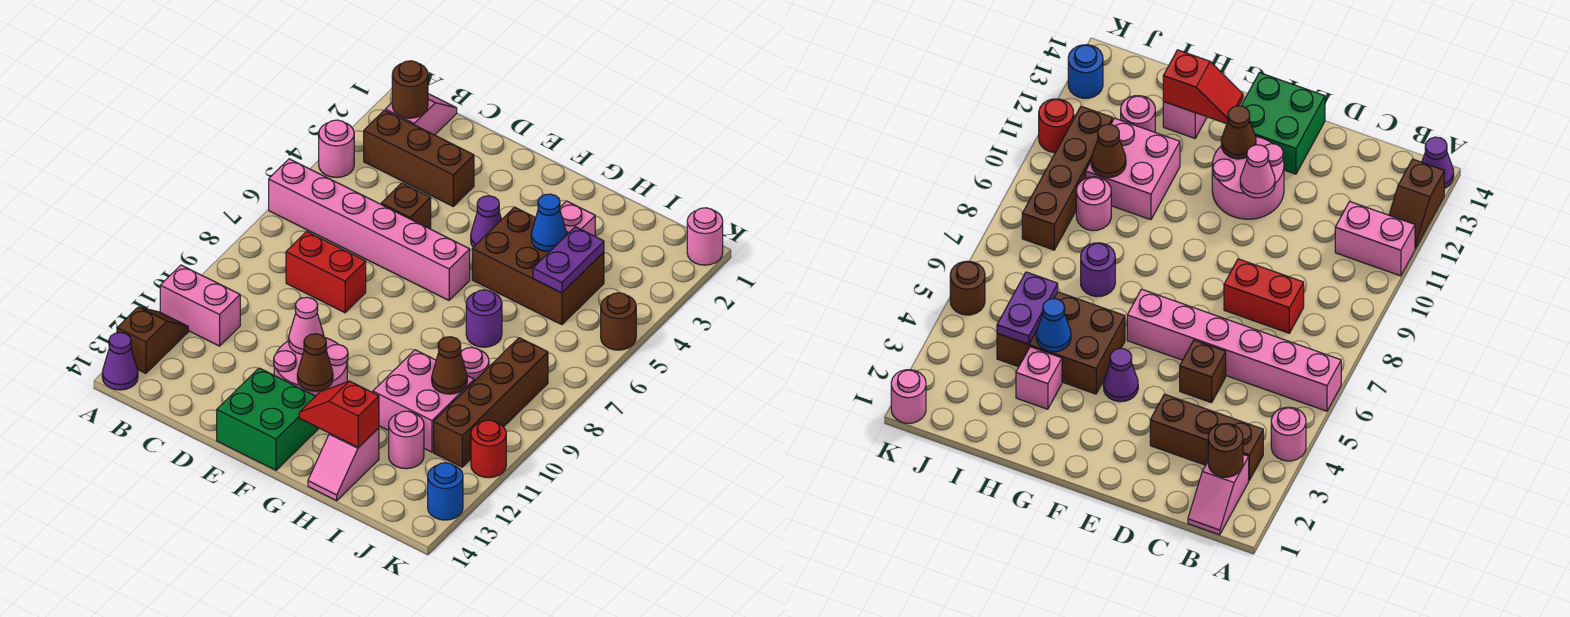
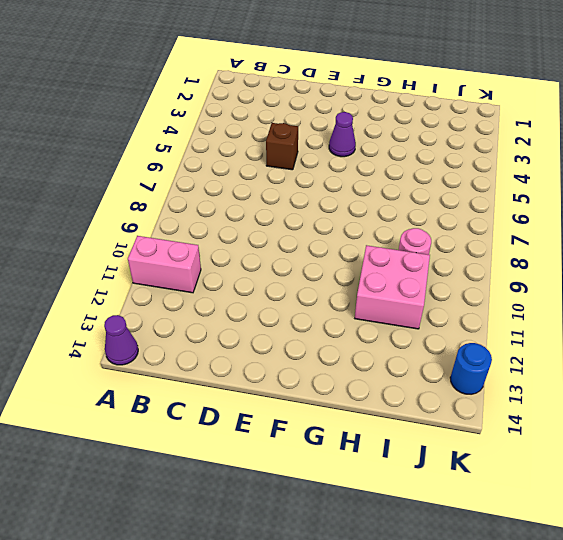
none -> pink 1x1 round brick [319,120,354,178]
none -> pink 1x6 brick [269,159,470,300]
none -> brown 1x2 slope [117,307,188,373]
none -> pink 1x2 slope [385,94,457,135]

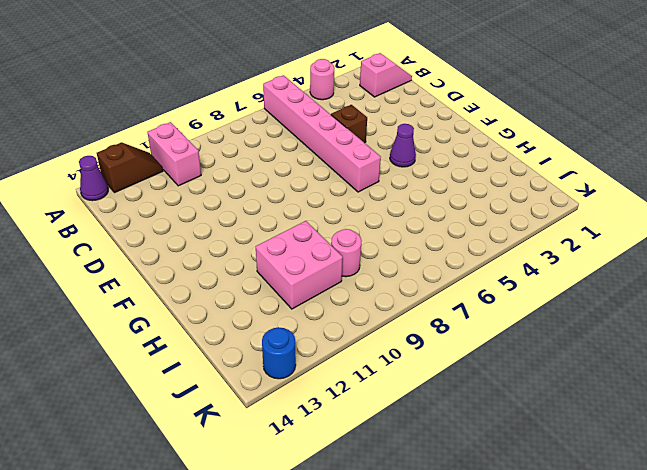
none -> brown 1x3 brick [364,110,474,206]
none -> red 1x2 brick [286,232,366,313]
none -> pink 2x2 round brick [274,338,348,396]
none -> green 2x2 brick [217,368,318,470]

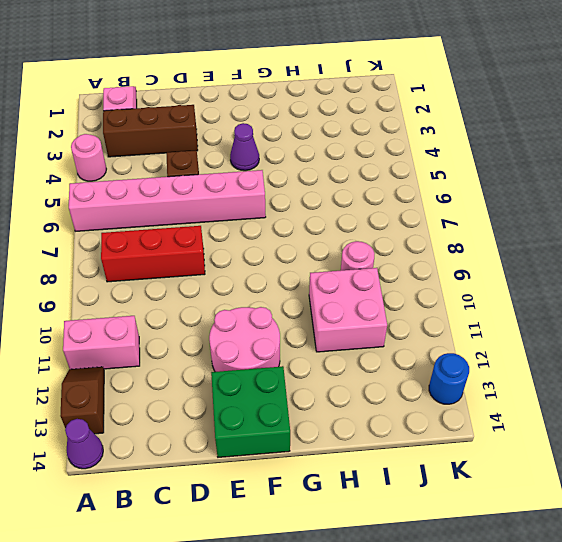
red 1x3 brick [101,226,205,282] -> red 1x2 brick [286,232,366,313]
none -> brown 2x3 brick [472,207,604,325]
none -> pink 1x1 brick [560,201,595,236]
none -> purple 1x1 round brick [466,290,502,347]
none -> pink 1x2 slope [308,428,379,501]

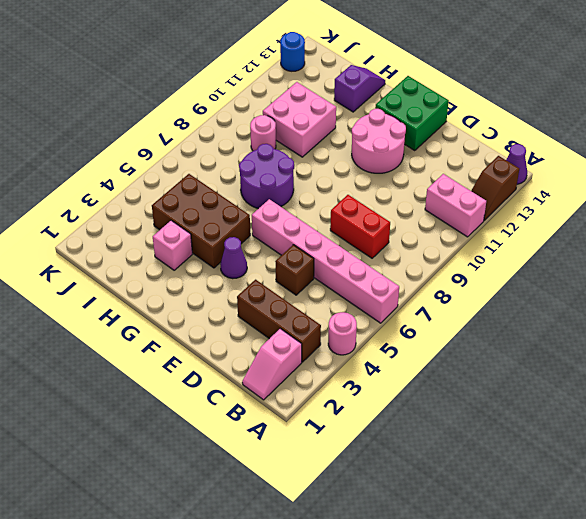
purple 2x2 round brick [239,144,294,209] -> purple 1x1 round brick [466,290,502,347]
purple 1x2 slope [334,65,385,112] -> pink 1x2 slope [308,428,379,501]
none -> pink 1x1 round brick [389,411,424,469]
none -> brown 1x4 brick [434,338,548,467]
none -> pink 1x1 round brick [687,208,723,265]
none -> brown 1x1 round brick [601,293,636,350]

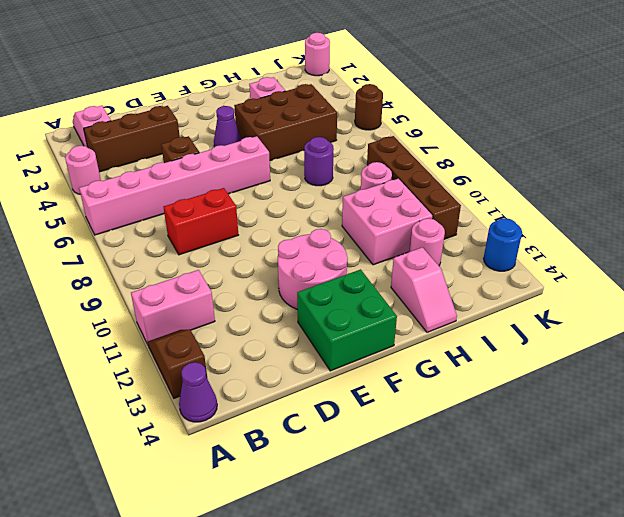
none -> red 1x1 round brick [471,420,506,478]
none -> brown 1x1 round brick [392,61,428,118]
none -> pink 1x1 cone [289,297,324,354]
none -> brown 1x1 cone [297,334,333,391]

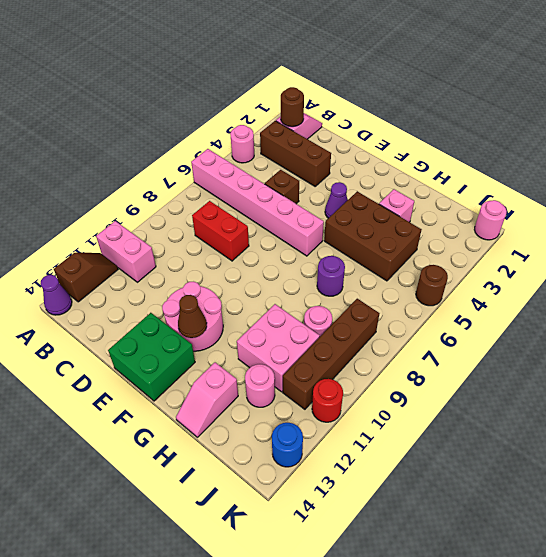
none -> pink 1x1 cone [289,297,324,354]
none -> red 1x2 slope [299,381,379,448]
none -> blue 1x1 cone [531,194,567,252]
none -> purple 1x2 plate [533,227,604,293]

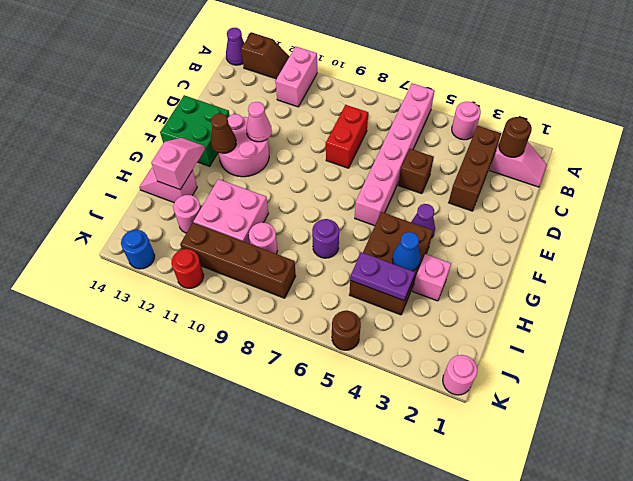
pink 1x2 slope [151,138,205,190] -> red 1x2 slope [299,381,379,448]
none -> brown 1x1 cone [432,337,467,394]

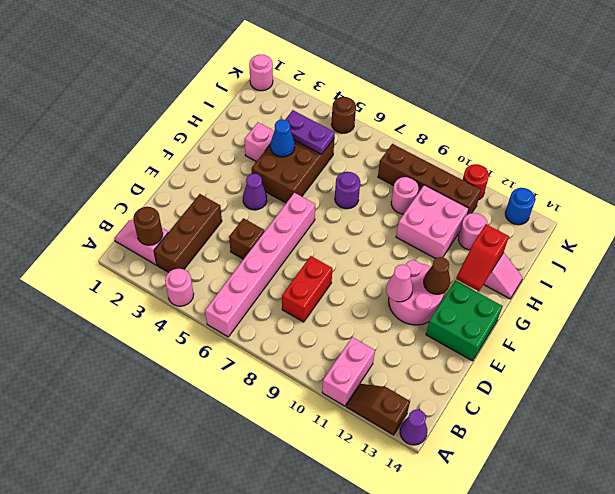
none -> brown 1x1 cone [432,337,467,394]

